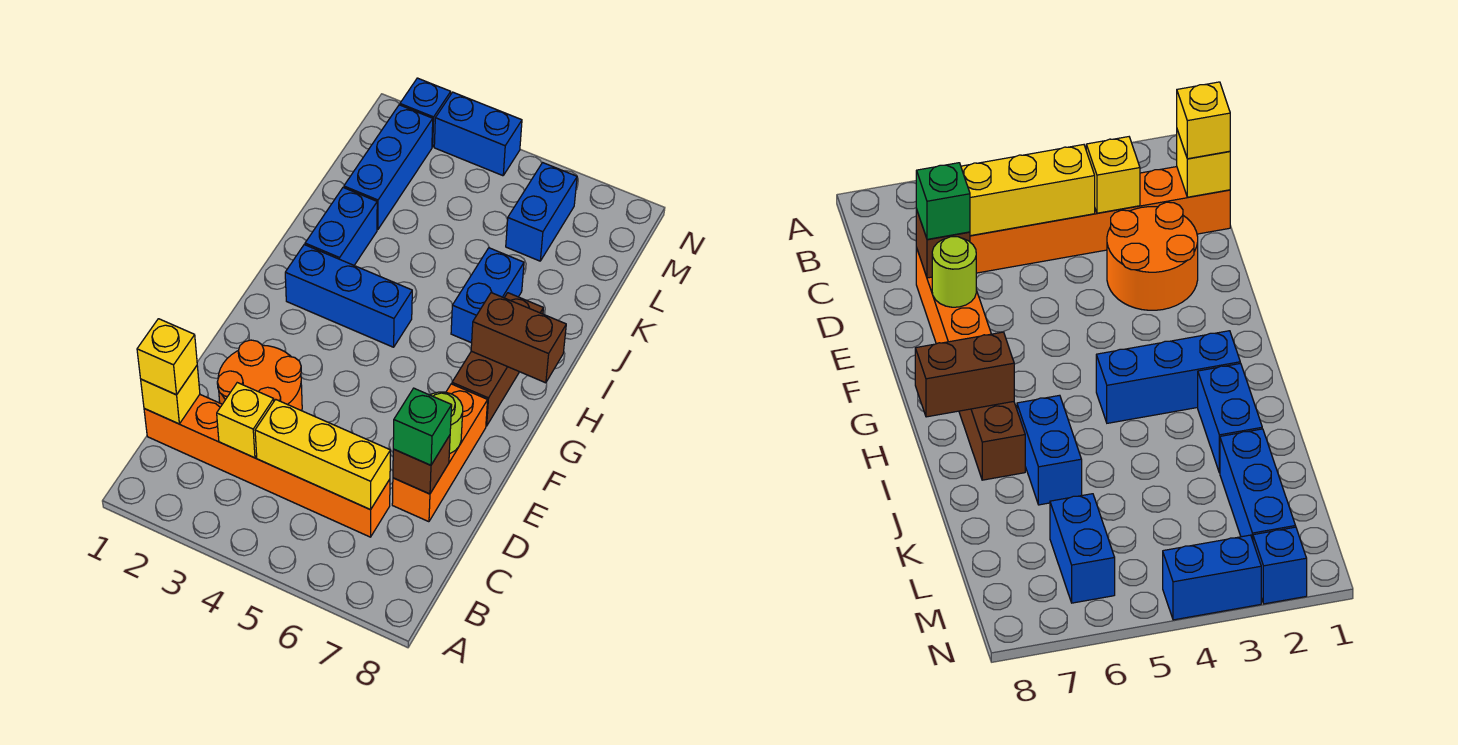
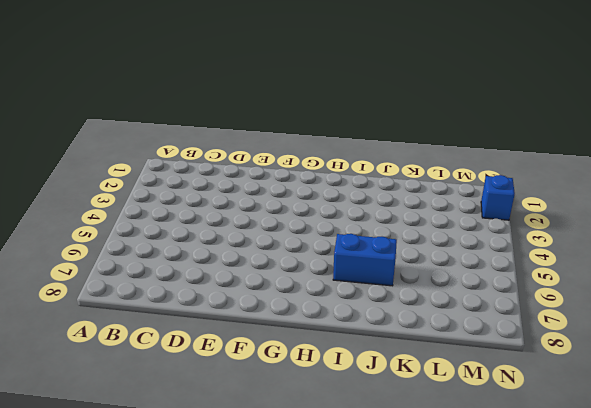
none -> orange 1x6 brick [144,395,390,537]
none -> orange 2x2 round brick [217,340,302,411]
none -> orange 1x3 brick [392,384,488,522]

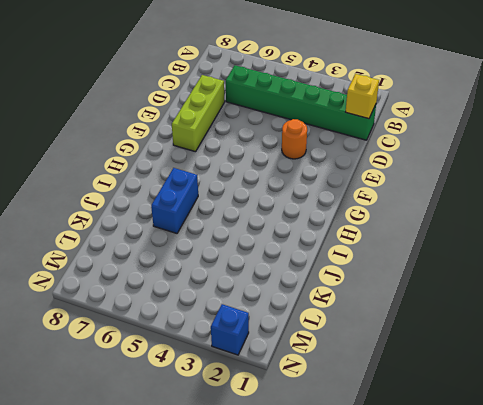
green 1x6 brick [226,65,376,140] -> orange 1x6 brick [144,395,390,537]
lime 1x3 brick [172,75,225,152] -> orange 1x3 brick [392,384,488,522]
orange 1x1 round brick [282,119,307,159] -> orange 2x2 round brick [217,340,302,411]
none -> brown 1x3 brick [452,293,543,426]
none -> blue 1x3 brick [285,245,412,347]
none -> blue 1x2 brick [305,188,377,265]

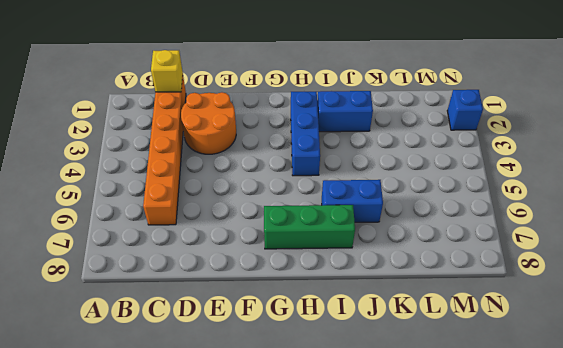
green 1x3 brick [264,205,355,249] -> brown 1x3 brick [452,293,543,426]
none -> orange 1x3 brick [392,384,488,522]
none -> blue 1x3 brick [344,105,433,230]
none -> blue 1x2 brick [506,163,577,261]

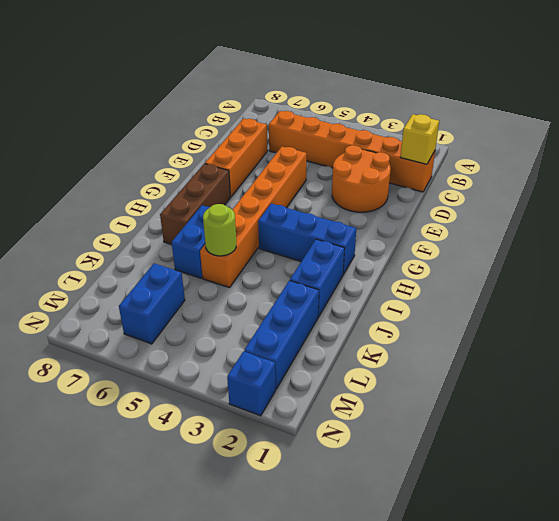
orange 1x6 brick [200,147,307,288] -> none
lime 1x1 round brick [203,204,236,256] -> lime 1x1 round brick moved to [431,392,463,454]
none -> blue 1x2 brick [434,92,522,176]
none -> yellow 1x1 brick [217,383,274,458]
none -> yellow 1x3 brick [255,399,390,510]

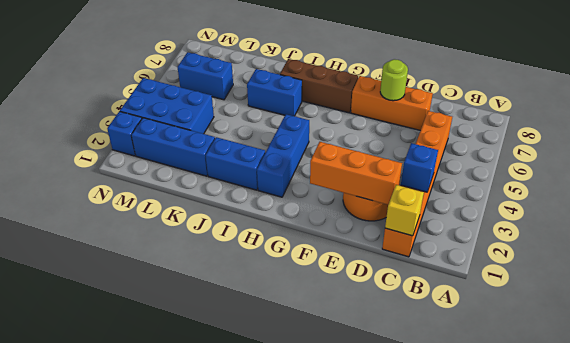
blue 1x1 brick [401,143,438,192] -> yellow 1x1 brick [217,383,274,458]
orange 1x3 brick [310,142,402,205] -> none
blue 2x3 brick [120,78,214,134] -> blue 1x2 brick [434,92,522,176]
none -> yellow 1x3 brick [255,399,390,510]
none -> brown 1x1 brick [393,435,450,494]
none -> brown 1x2 brick [471,293,566,383]

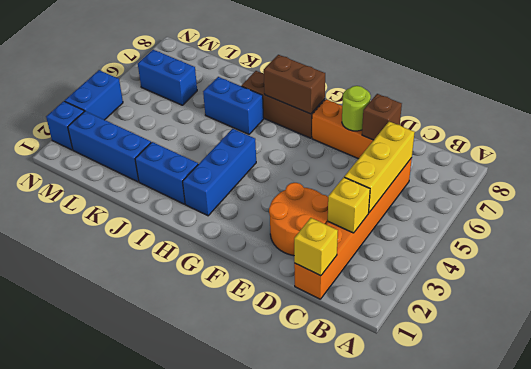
brown 1x2 brick [264,55,325,114] -> brown 1x2 brick turned to [471,293,566,383]
none -> yellow 1x1 brick [137,319,197,395]
none -> green 1x1 brick [393,388,452,465]

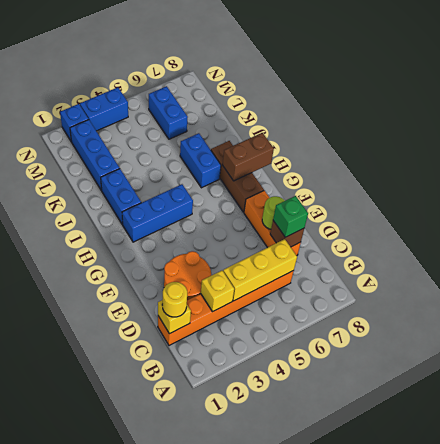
yellow 1x1 round brick [162,282,187,317] -> yellow 1x1 brick [137,319,197,395]

